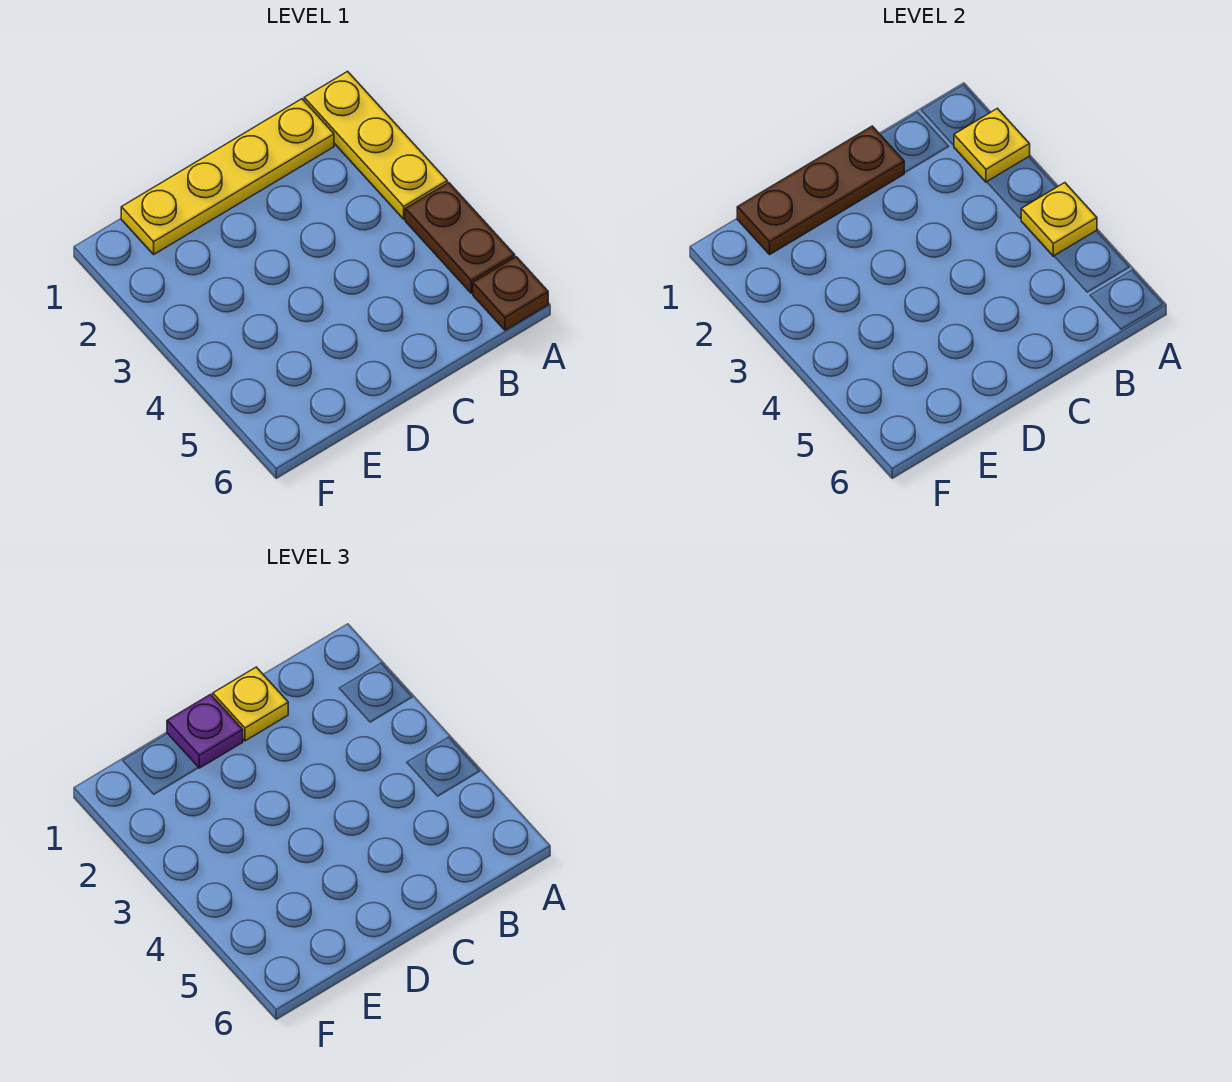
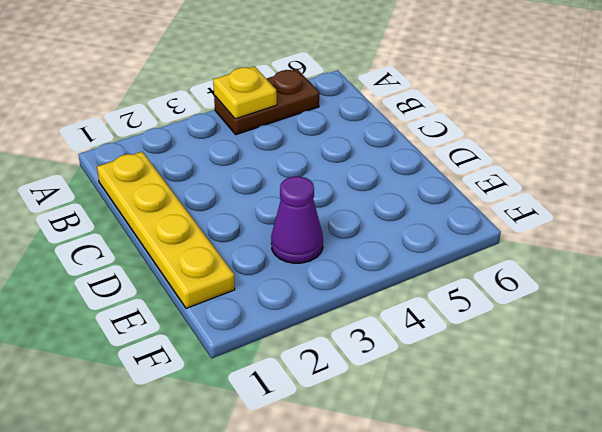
purple 1x1 cone [271,176,323,263] -> none
none -> yellow 1x3 plate [304,71,447,219]
none -> brown 1x1 plate [473,257,548,330]

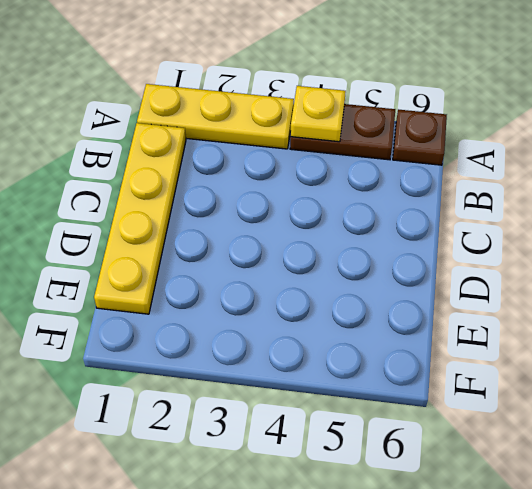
none -> yellow 1x1 plate [954,108,1030,182]
none -> brown 1x3 plate [737,126,904,254]

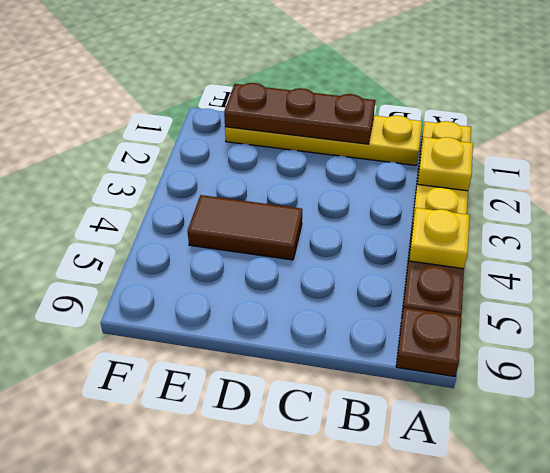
brown 1x2 tile [188,195,302,260] -> none
none -> yellow 1x1 plate [213,667,288,741]
none -> purple 1x1 plate [167,695,243,768]

